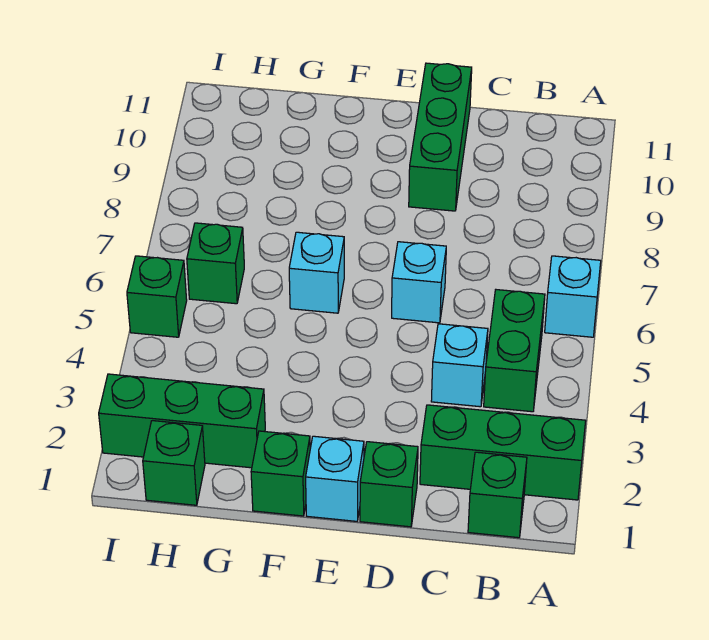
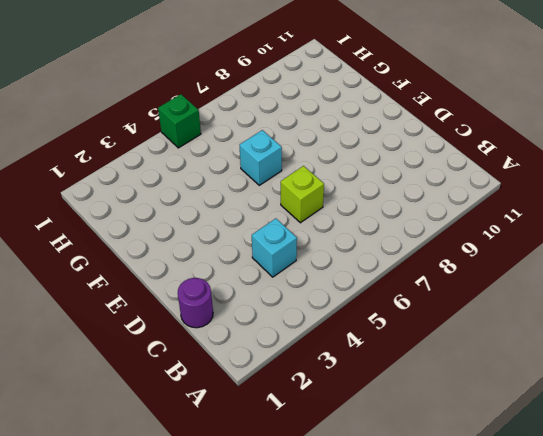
purple 1x1 round brick [178,278,213,328] -> none
lime 1x1 brick [281,166,324,223] -> cyan 1x1 brick [392,242,446,323]
none -> green 1x3 brick [420,405,586,500]
none -> cyan 1x1 brick [545,256,601,337]
none -> green 1x1 brick [468,452,527,538]

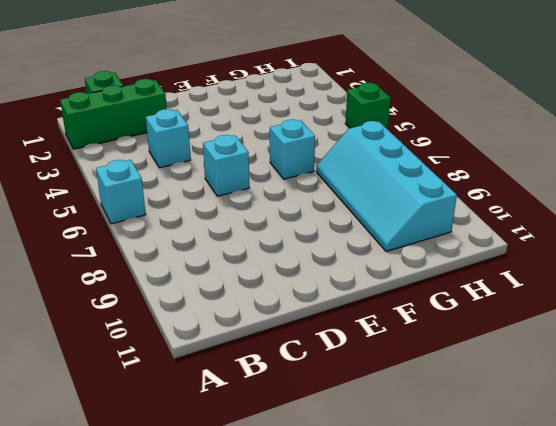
cyan 2x4 slope [316,121,457,251] -> none
none -> green 1x2 brick [484,290,545,412]
none -> green 1x1 brick [360,442,418,527]
none -> green 1x3 brick [409,63,472,211]

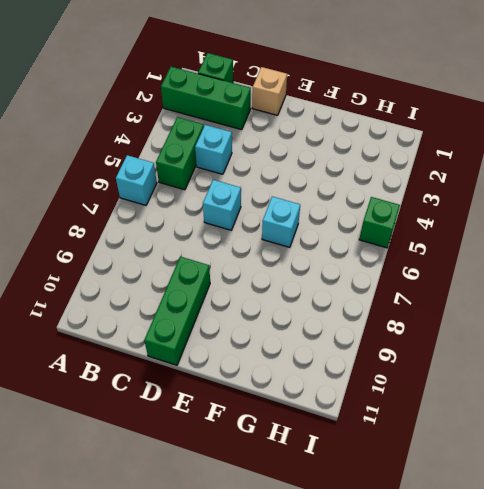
tan 1x1 brick [252,67,287,115] -> green 1x1 brick [360,442,418,527]
none -> cyan 1x1 brick [306,436,364,521]
none -> green 1x1 brick [251,431,310,516]
none -> green 1x3 brick [99,374,265,468]

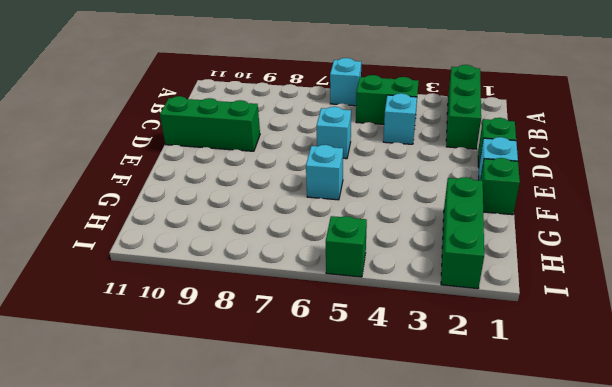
none -> green 1x1 brick [468,452,527,538]
none -> green 1x1 brick [143,421,205,505]
none -> green 1x1 brick [187,223,244,304]

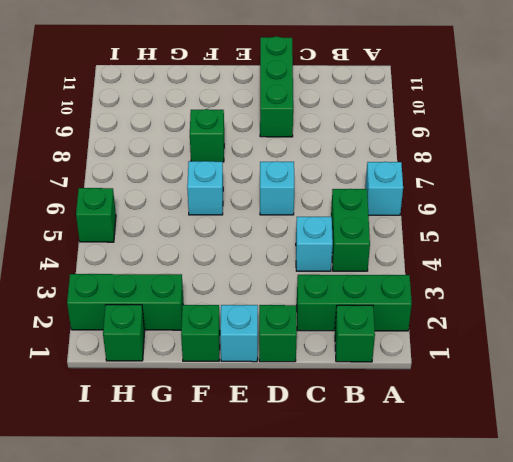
green 1x1 brick [190,109,224,162] -> green 1x1 brick moved to [187,223,244,304]

